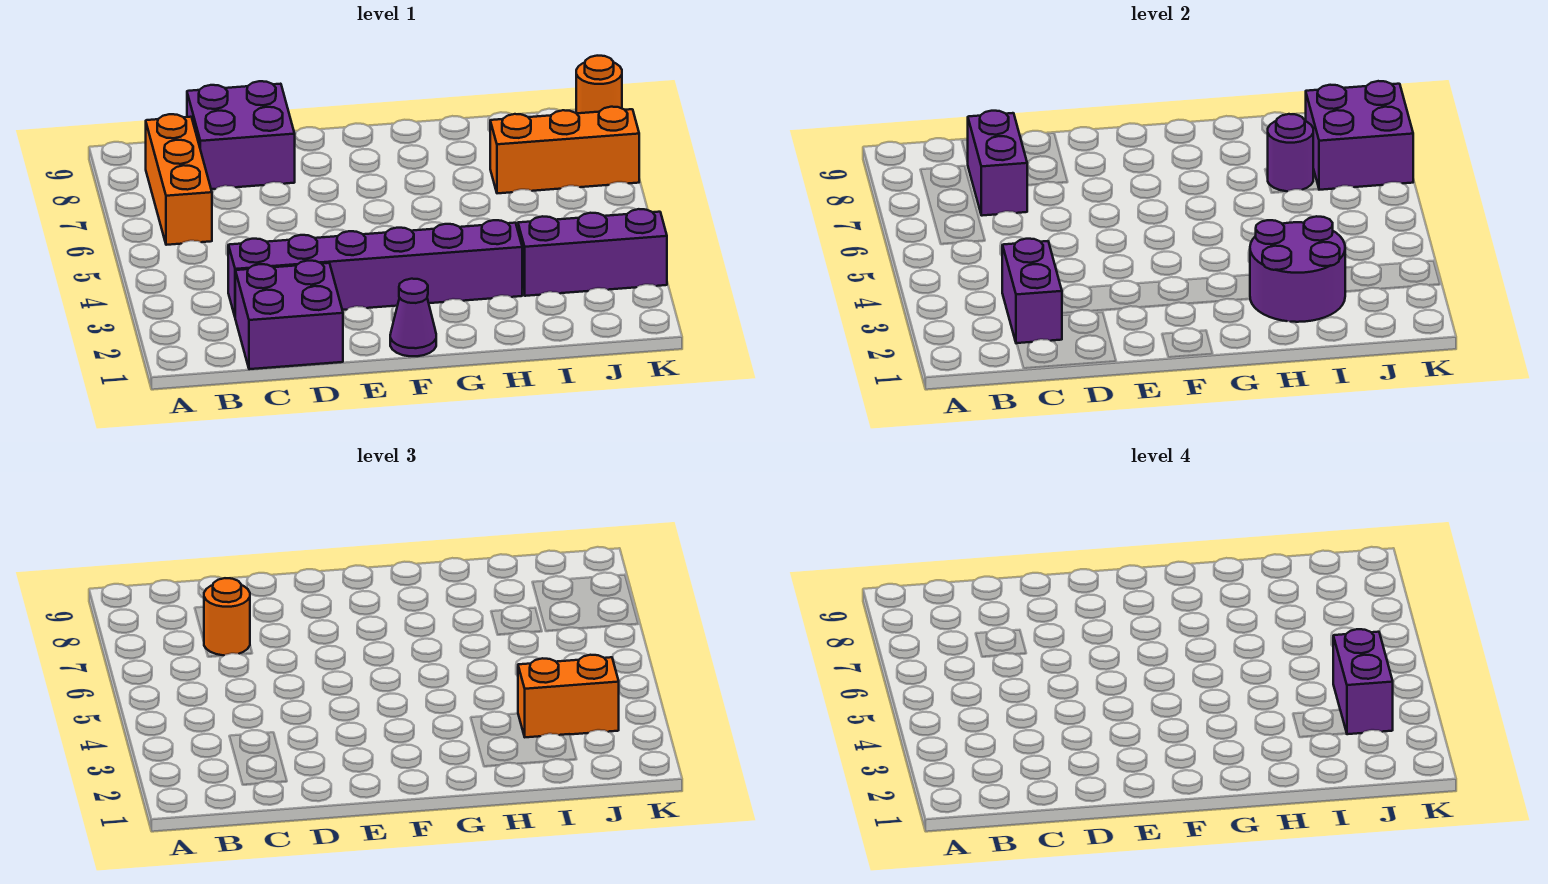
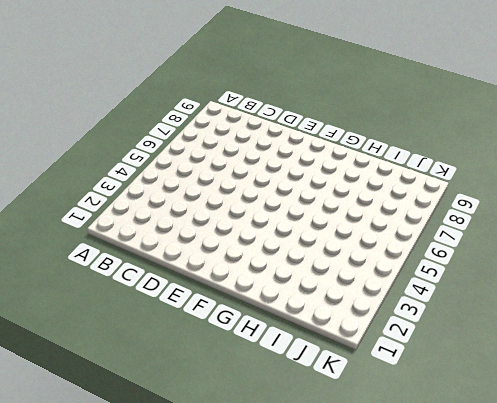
none -> orange 1x3 brick [146,114,212,245]
none -> purple 2x2 brick [235,261,343,369]
none -> purple 1x6 brick [228,220,522,316]

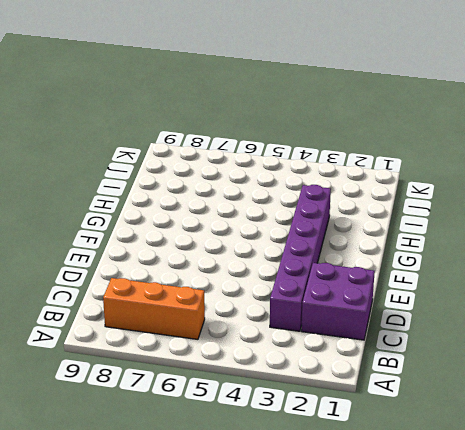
none -> purple 2x2 brick [187,81,295,189]
none -> purple 1x1 cone [390,279,436,356]
none -> purple 1x3 brick [518,209,667,296]

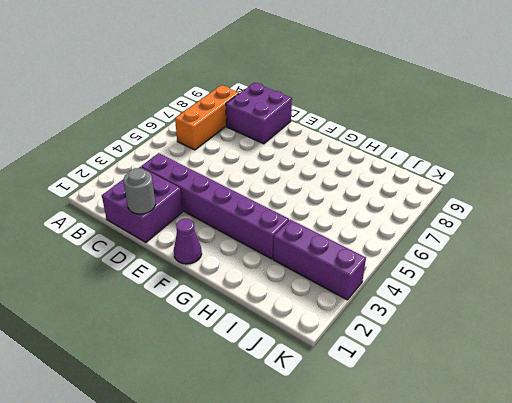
grey 1x1 round brick [124,168,155,214] -> none
none -> orange 1x3 brick [490,107,639,193]
none -> orange 1x1 round brick [576,56,622,113]
none -> purple 1x2 brick [1002,239,1062,344]

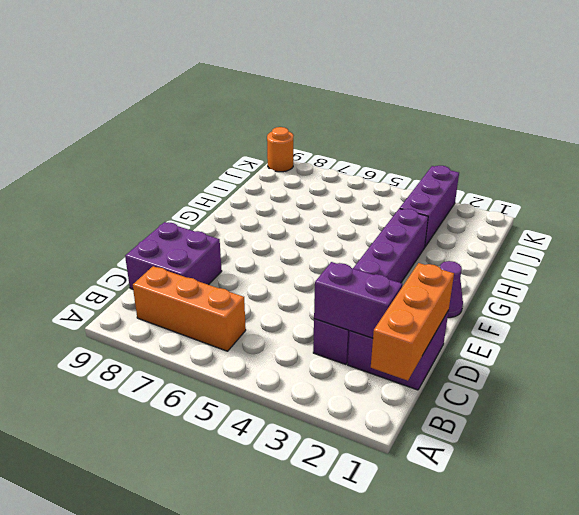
orange 1x3 brick [371,263,454,381] -> orange 1x3 brick moved to [490,107,639,193]
none -> purple 1x2 brick [968,111,1027,216]
none -> purple 2x2 round brick [1250,216,1345,322]
none -> purple 1x1 round brick [1267,114,1313,191]

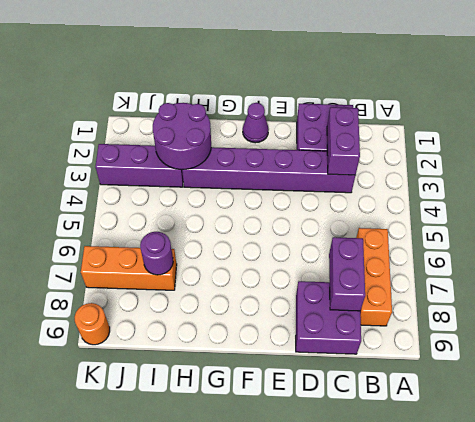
none -> purple 2x2 brick [1306,81,1413,190]
none -> orange 1x1 round brick [204,578,250,655]
none -> orange 1x2 brick [518,655,619,737]

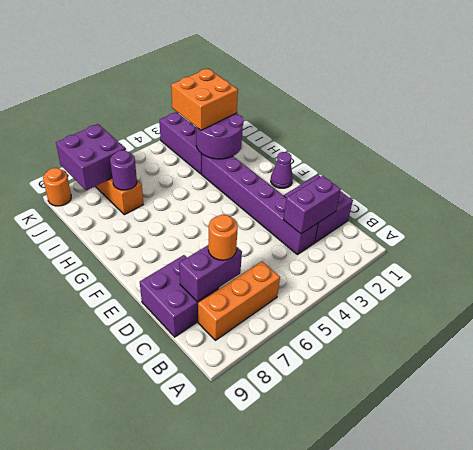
orange 2x2 brick [171,69,238,130] -> orange 1x2 brick [518,655,619,737]
none -> purple 1x2 brick [1333,629,1393,734]

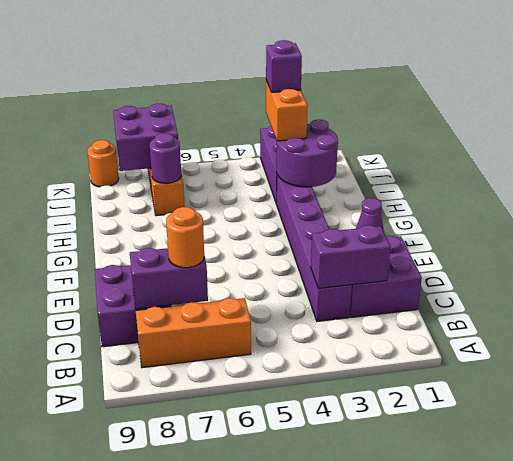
purple 1x1 brick [266,40,302,92] -> purple 1x2 brick [1333,629,1393,734]

